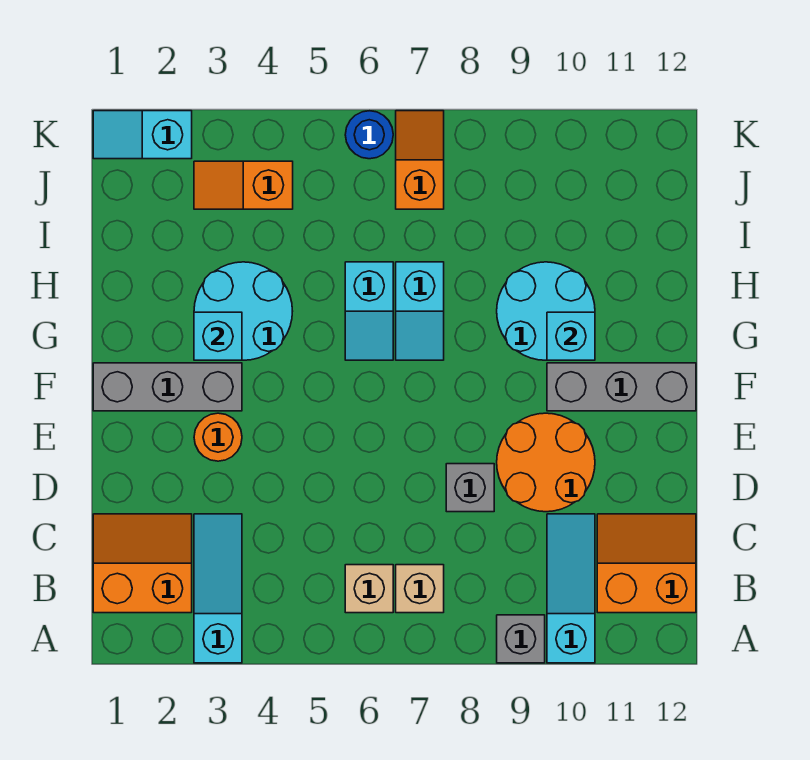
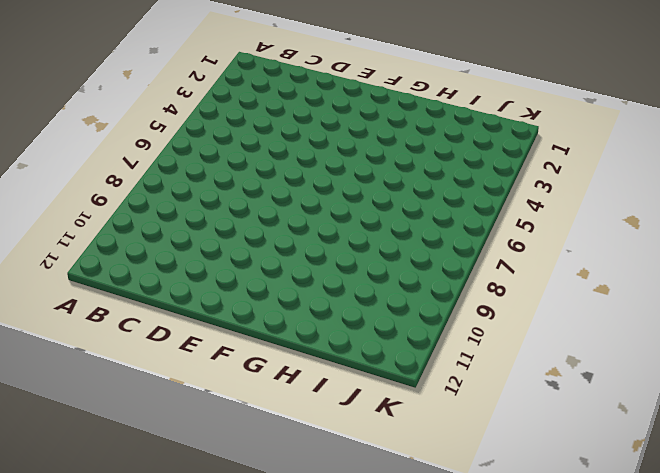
none -> cyan 1x3 slope [194,514,242,663]
none -> grey 1x1 brick [497,615,545,663]
none -> cyan 1x3 slope [547,514,595,663]

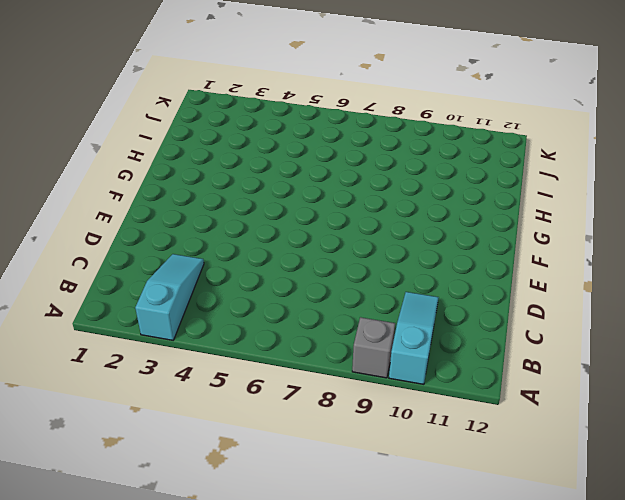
none -> orange 2x2 slope [93,514,192,613]
none -> tan 1x1 brick [345,565,393,613]
none -> tan 1x1 brick [396,565,444,613]

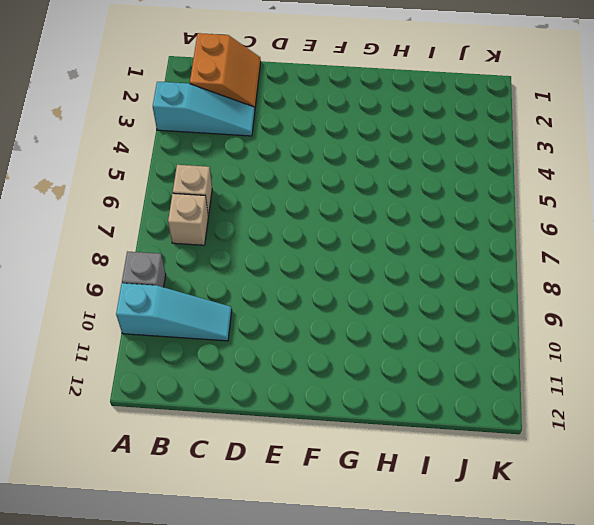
none -> orange 2x2 slope [597,514,696,613]
none -> grey 1x1 brick [446,464,494,512]
none -> orange 2x2 round brick [497,413,595,512]

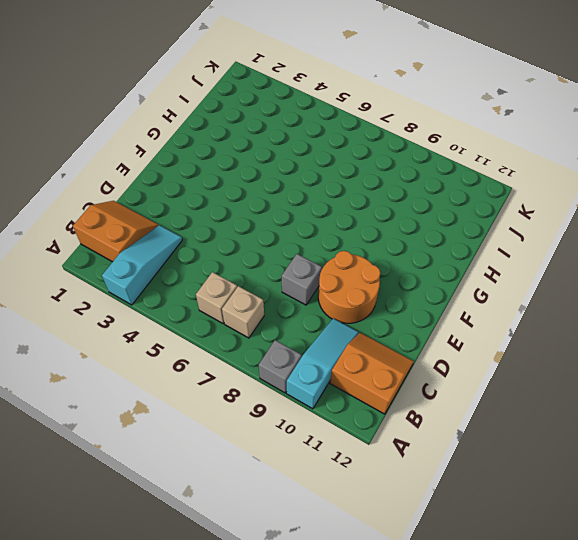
none -> orange 1x1 round brick [194,413,242,461]
none -> grey 1x3 brick [93,363,242,411]
none -> grey 1x3 brick [547,363,696,411]

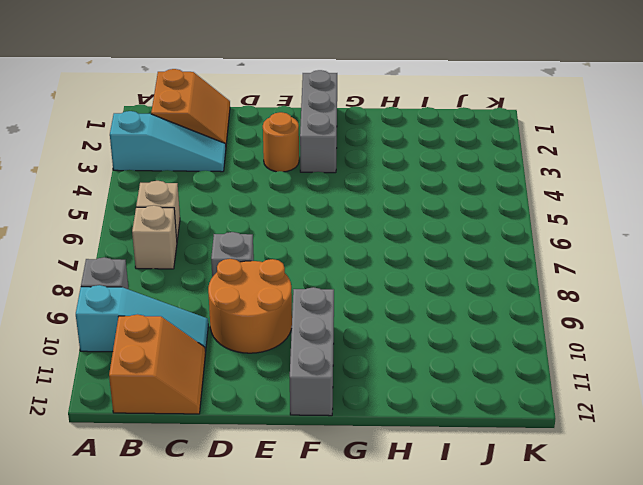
none -> cyan 2x2 round brick [194,262,293,360]
none -> cyan 1x2 slope [345,262,393,360]
none -> cyan 1x2 slope [396,262,444,360]

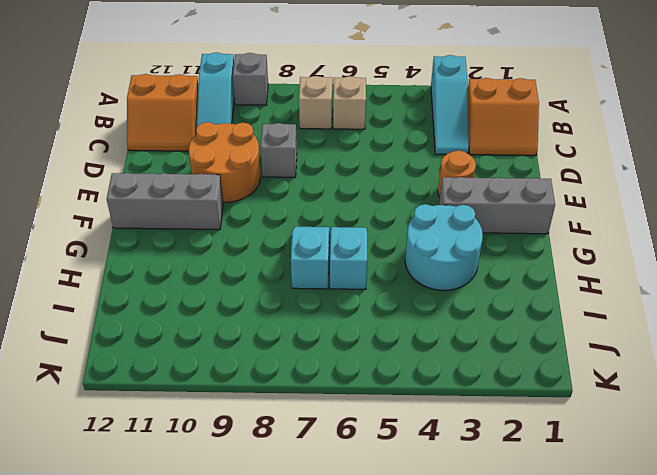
none -> cyan 2x2 round brick [497,262,595,360]
none -> orange 1x2 slope [194,161,293,209]
none -> orange 1x2 slope [396,111,444,209]

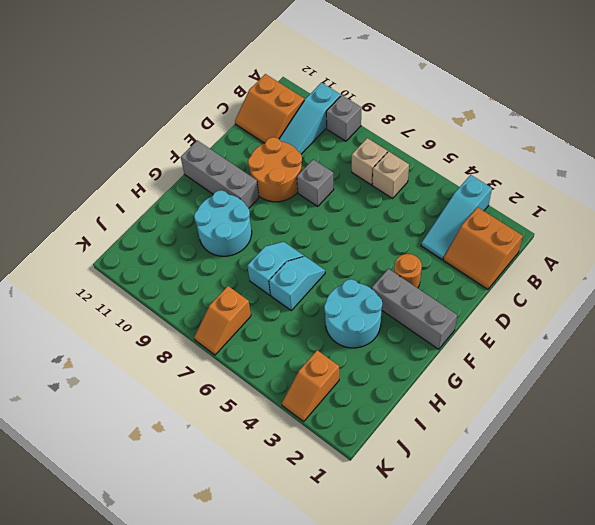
orange 1x2 slope [282,350,339,421] -> orange 1x2 slope turned to [194,161,293,209]
none -> cyan 1x2 slope [93,111,192,159]
none -> blue 1x1 round brick [345,111,393,159]
none -> cyan 1x1 brick [194,312,242,360]

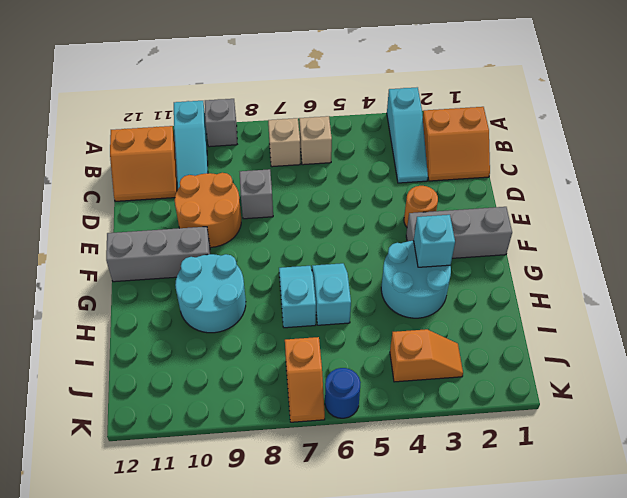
none -> cyan 1x2 slope [93,111,192,159]
none -> cyan 1x1 brick [547,312,595,360]

